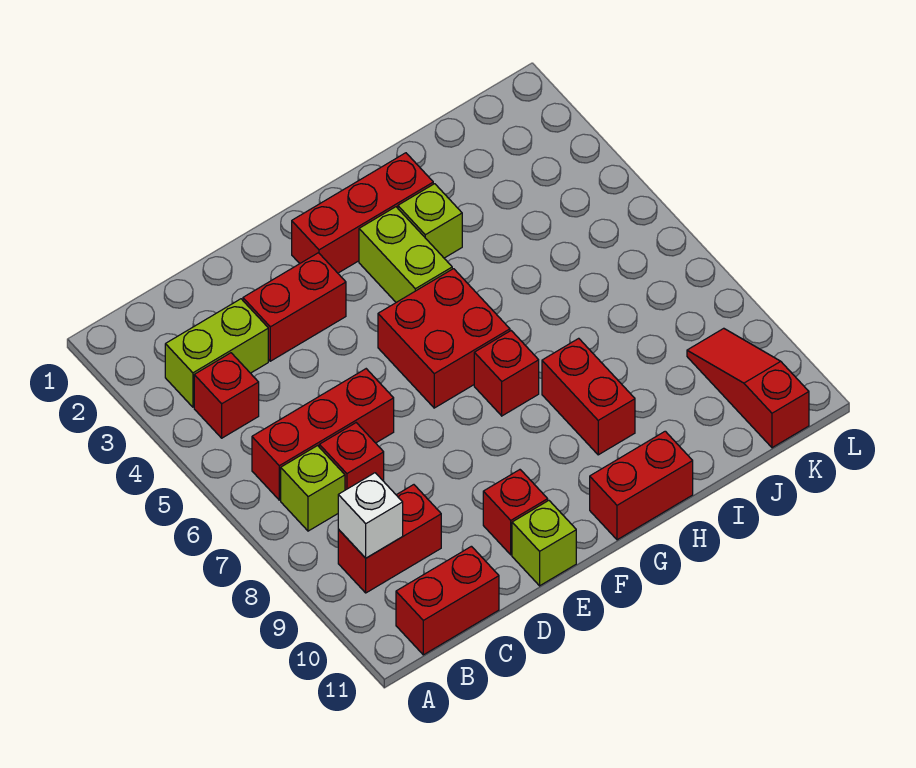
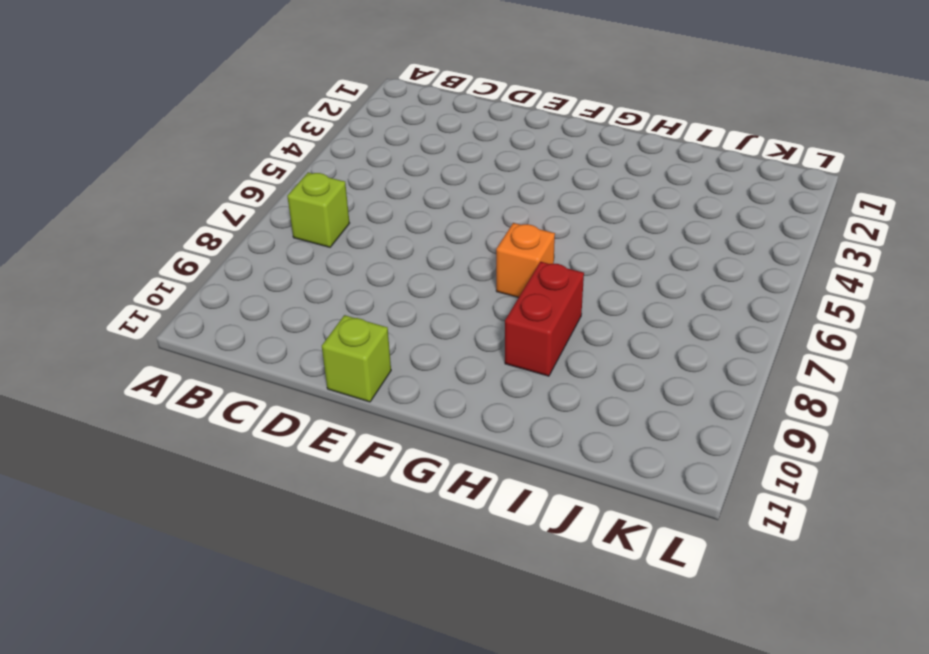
orange 1x1 brick [496,223,555,298] -> red 1x1 brick [474,331,539,416]
none -> lime 1x2 brick [165,299,268,407]
none -> red 1x1 brick [194,353,259,438]
none -> red 1x3 brick [252,369,394,500]

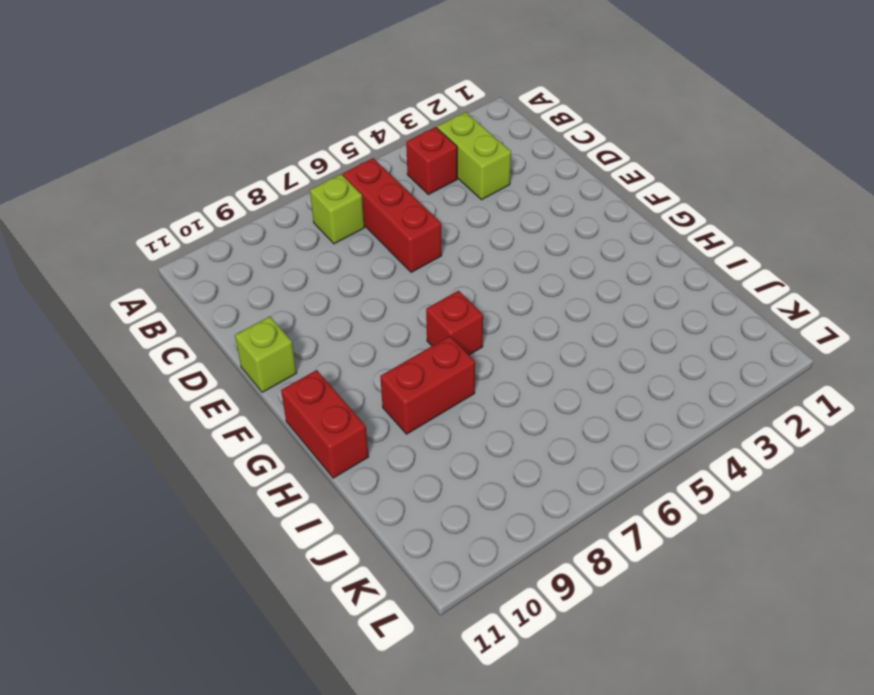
none -> red 1x2 brick [338,485,441,593]
none -> red 1x2 brick [396,546,499,655]
none -> red 1x1 brick [319,423,384,490]

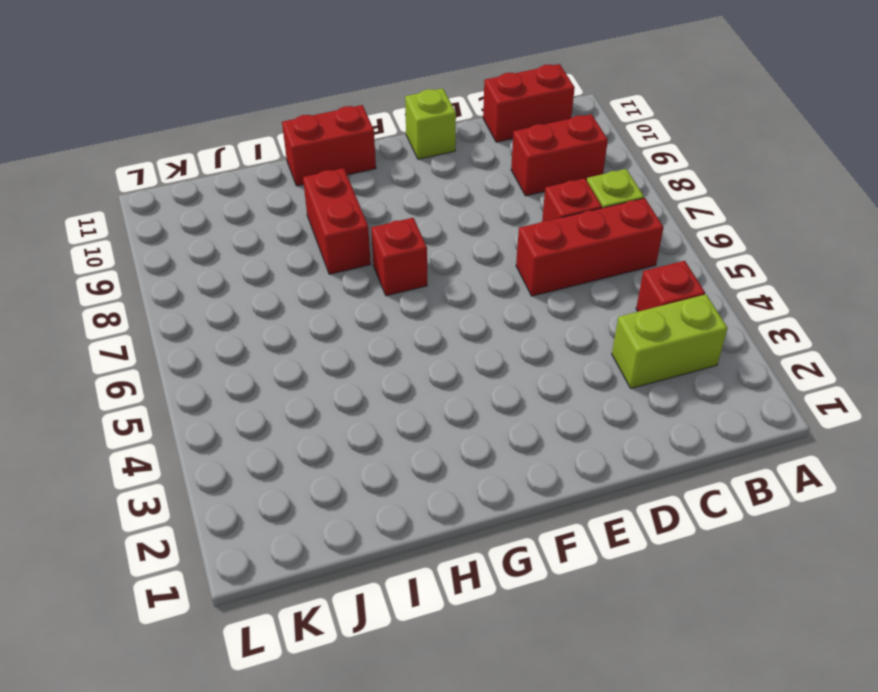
none -> red 1x2 brick [243,253,346,361]
none -> red 1x1 brick [483,470,548,555]
none -> red 1x3 brick [292,153,433,273]

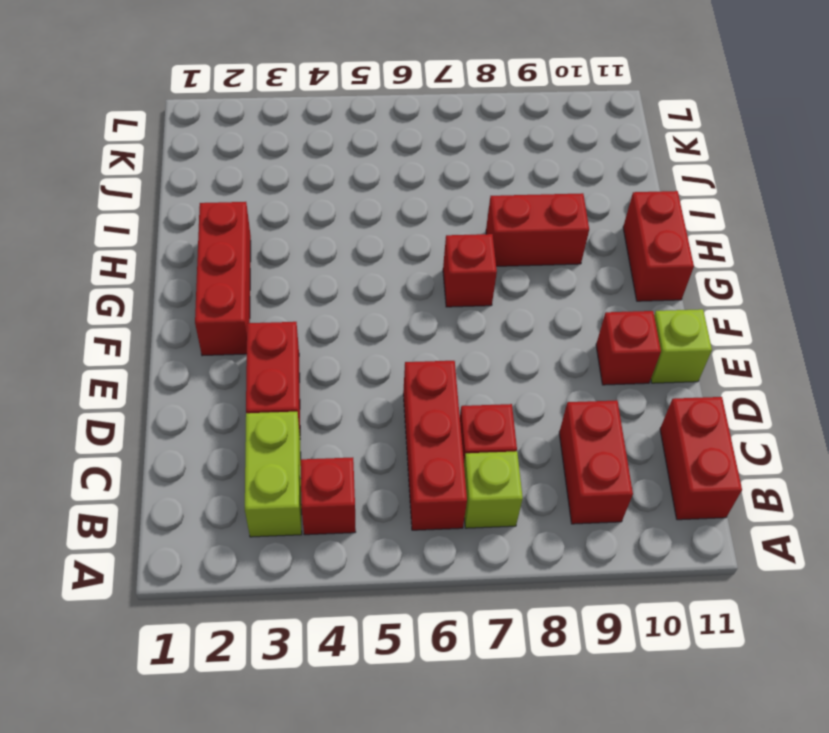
none -> red 2x2 brick [378,269,510,408]
none -> lime 1x2 brick [359,207,452,302]
none -> lime 1x1 brick [398,184,462,258]

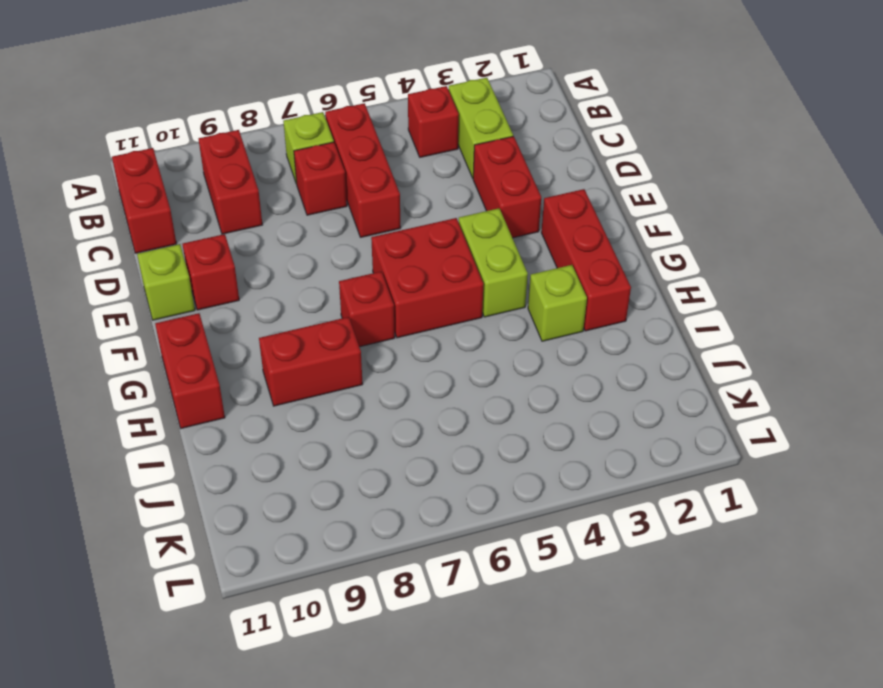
lime 1x2 brick [459,208,528,317] -> lime 1x2 brick turned to [359,207,452,302]
none -> red 1x3 slope [687,328,809,448]
none -> white 1x1 brick [338,473,403,558]

